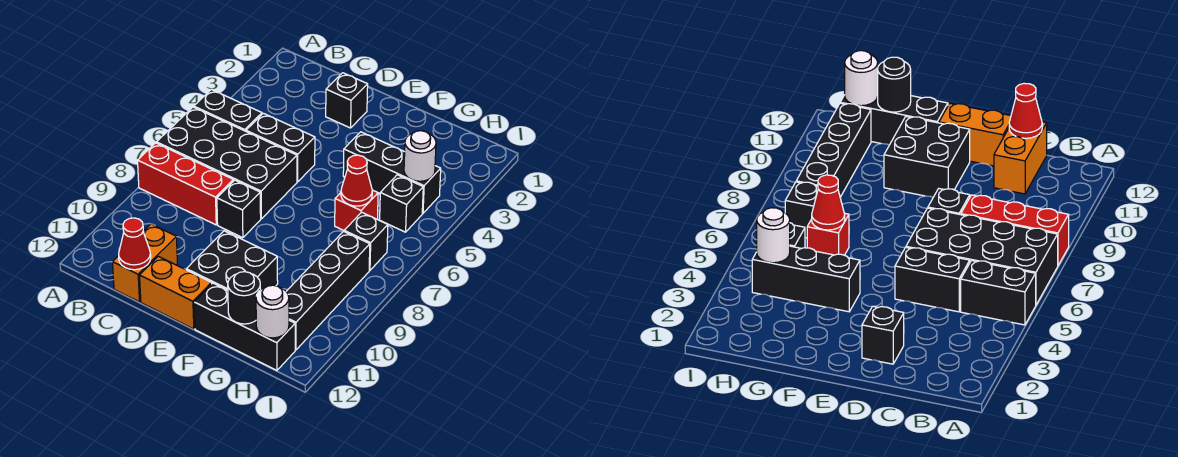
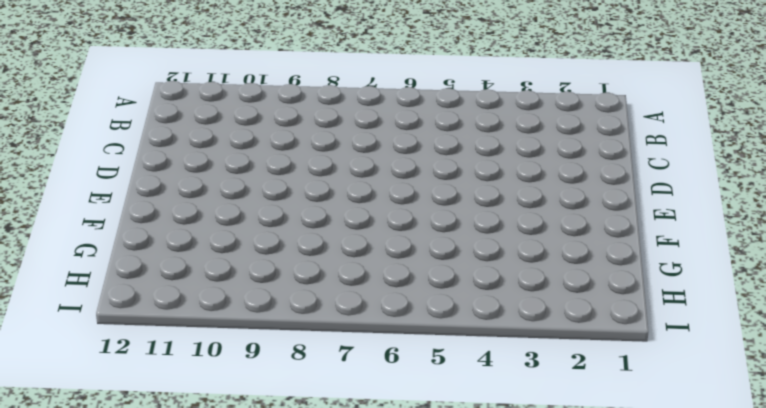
none -> black 1x2 brick [194,89,262,131]
none -> black 2x4 brick [157,107,297,219]
none -> red 1x3 brick [138,143,233,225]

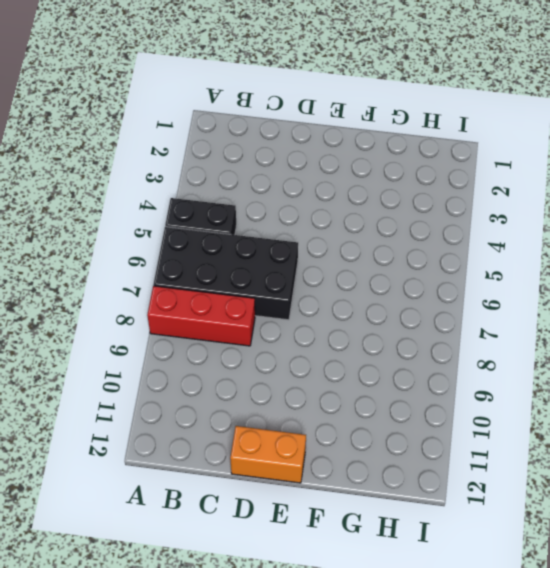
none -> black 1x2 brick [246,113,315,182]
none -> orange 1x2 brick [113,224,177,302]
none -> black 1x1 brick [326,73,368,128]

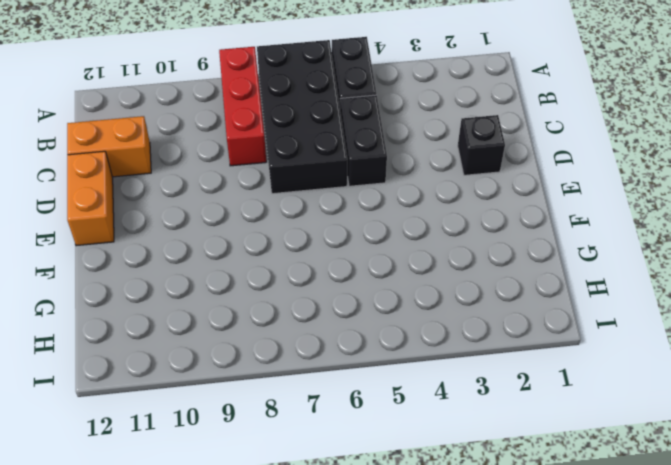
none -> black 1x1 brick [217,180,261,238]
none -> black 2x2 brick [186,231,278,290]
none -> black 1x3 brick [343,132,441,213]

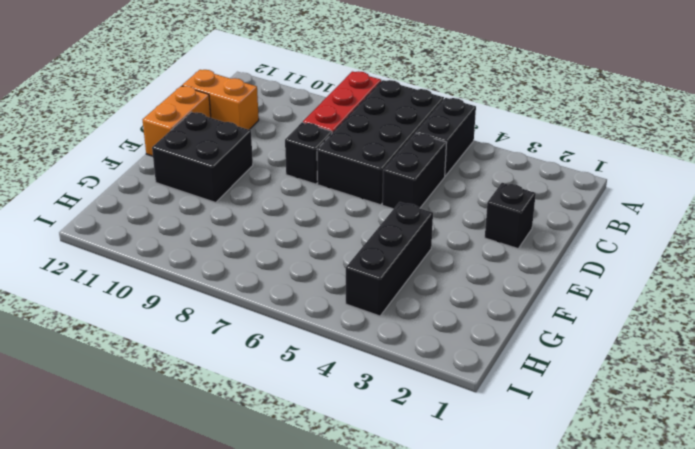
none -> black 1x3 brick [194,283,295,370]
none -> red 1x1 brick [335,190,378,230]
none -> black 1x1 brick [380,175,423,232]

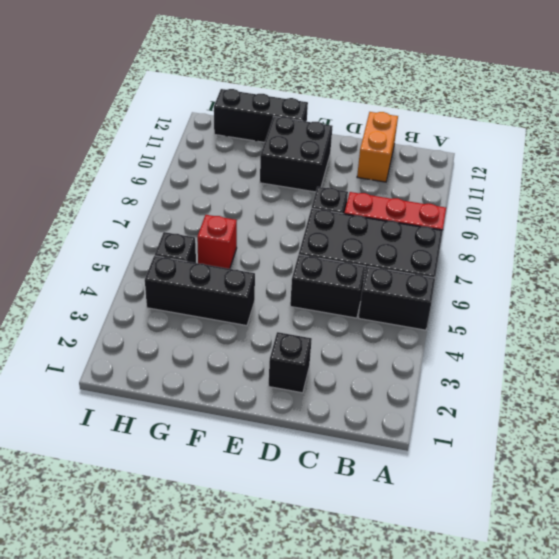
none -> orange 1x2 brick [140,256,212,329]
none -> black 1x1 brick [344,212,388,270]
none -> black 1x4 brick [286,232,370,350]

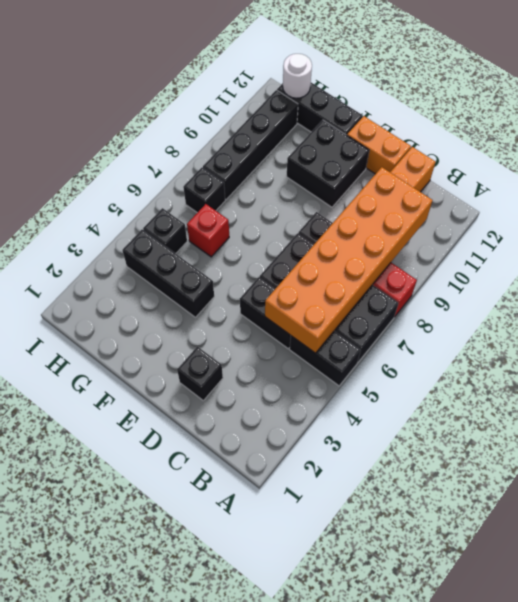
orange 2x6 brick [265,167,433,353] -> none
none -> red 1x1 cone [119,218,151,270]
none -> red 1x1 cone [341,155,372,206]
none -> black 1x1 round brick [228,272,261,324]

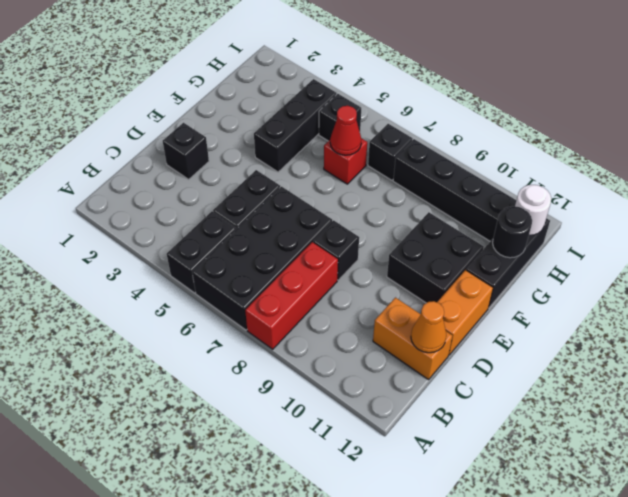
orange 1x1 cone [411,301,446,353] -> red 1x1 cone [119,218,151,270]
none -> white 1x1 round brick [404,131,436,181]

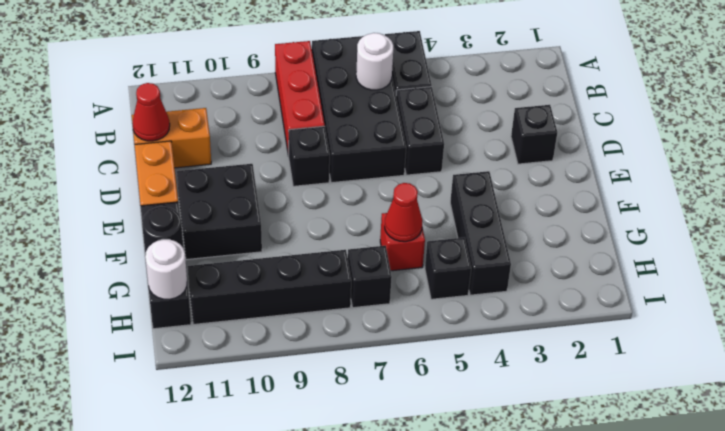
white 1x1 round brick [356,33,393,90] -> white 1x1 round brick moved to [404,131,436,181]

